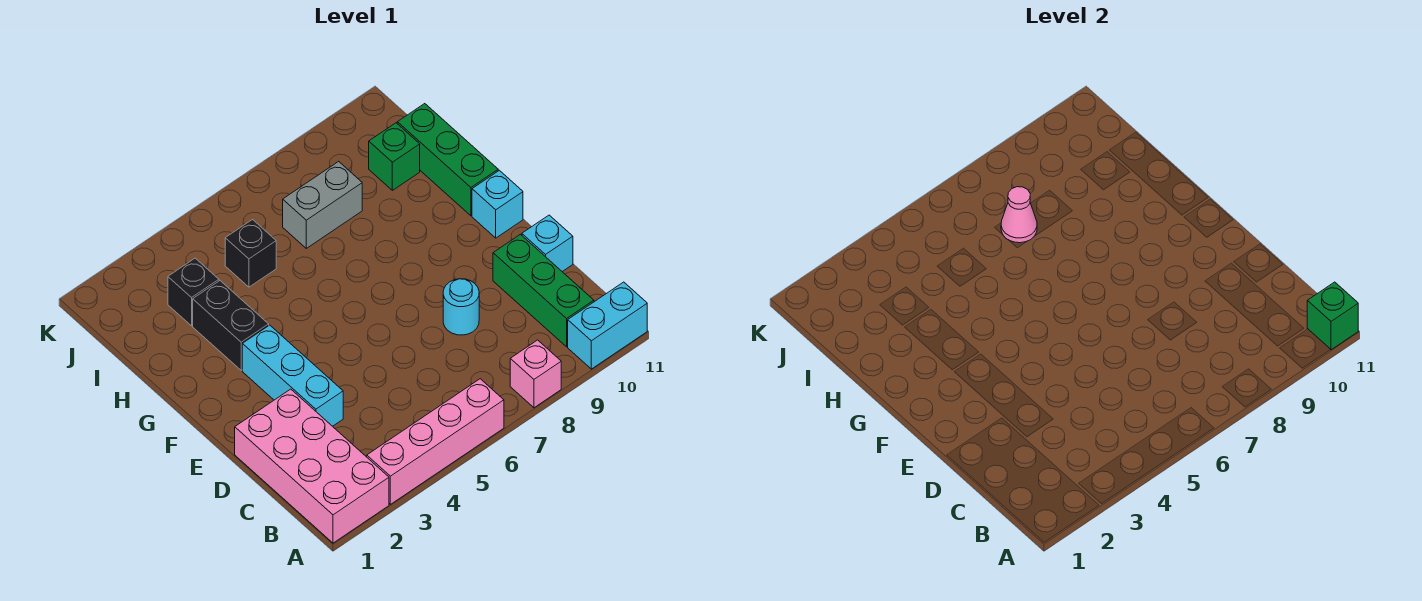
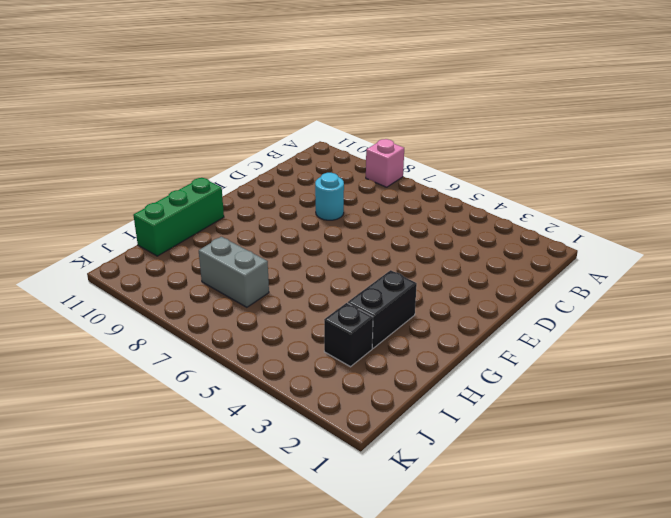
none -> pink 2x4 brick [235,389,389,543]
none -> pink 1x4 brick [367,379,504,504]
none -> cyan 1x2 brick [568,282,647,369]

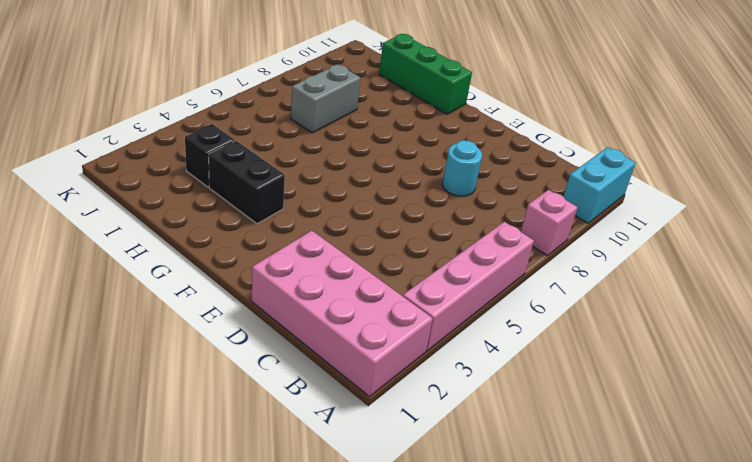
none -> green 1x3 brick [493,234,594,347]
none -> cyan 1x3 brick [242,325,343,426]
none -> cyan 1x1 brick [522,215,573,272]

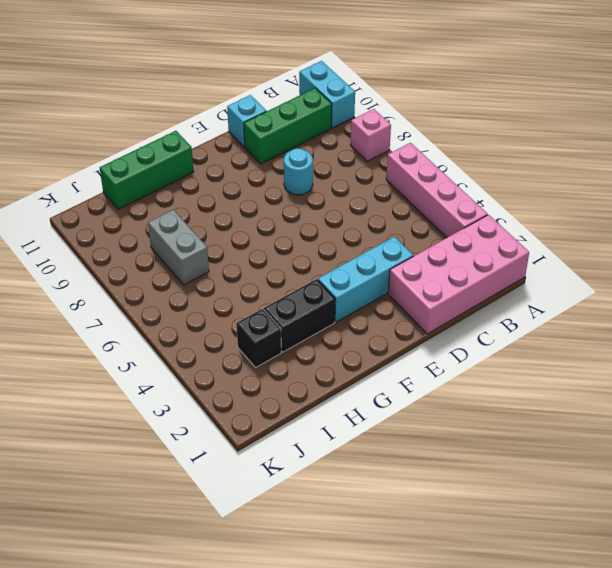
none -> cyan 1x1 brick [472,170,523,238]
none -> black 1x1 brick [225,220,276,287]
none -> green 1x1 brick [369,123,420,190]

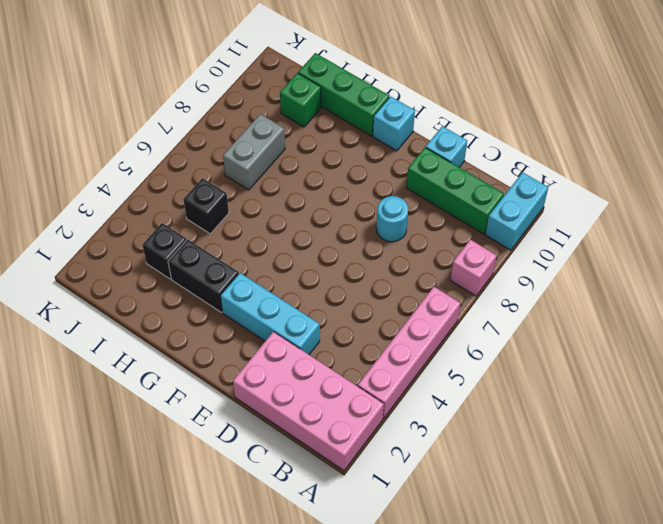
none -> green 1x1 brick [1307,282,1358,350]
none -> pink 1x1 cone [1001,187,1037,243]

